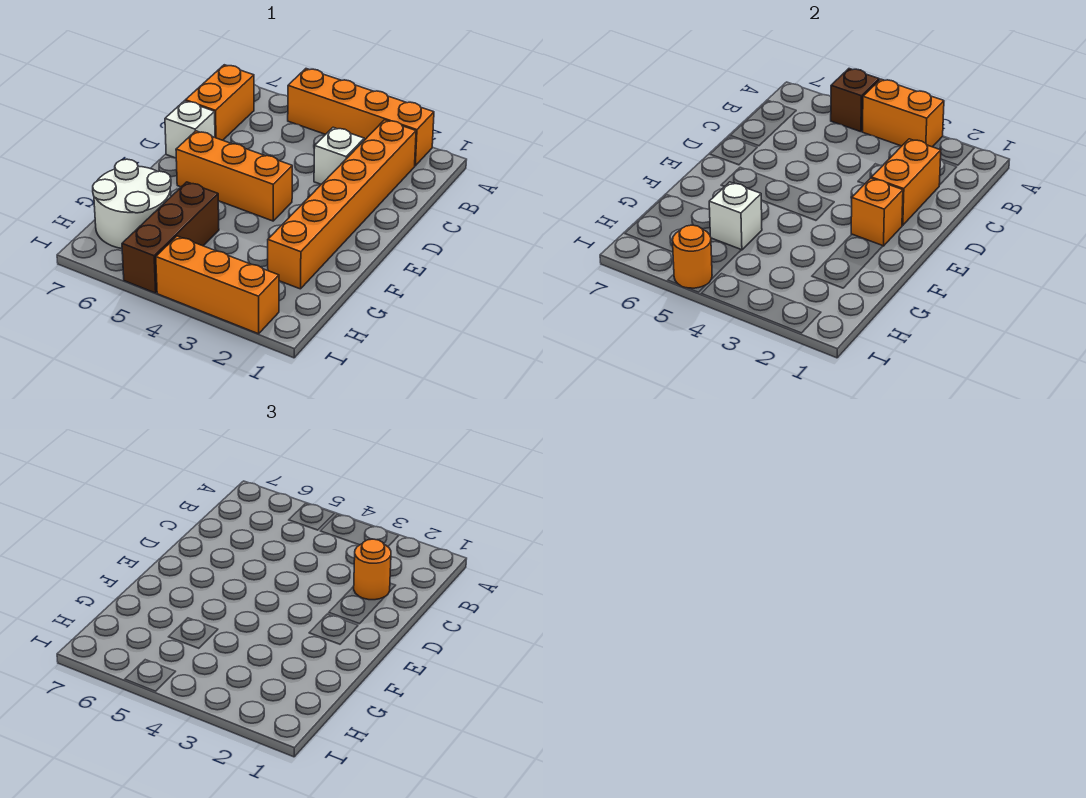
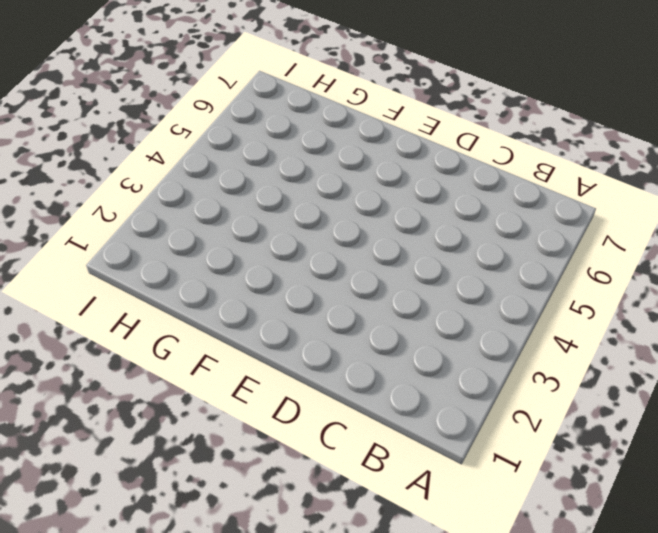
none -> orange 1x4 brick [288,69,434,166]
none -> orange 1x6 brick [268,120,416,289]
none -> orange 1x2 brick [185,65,254,140]

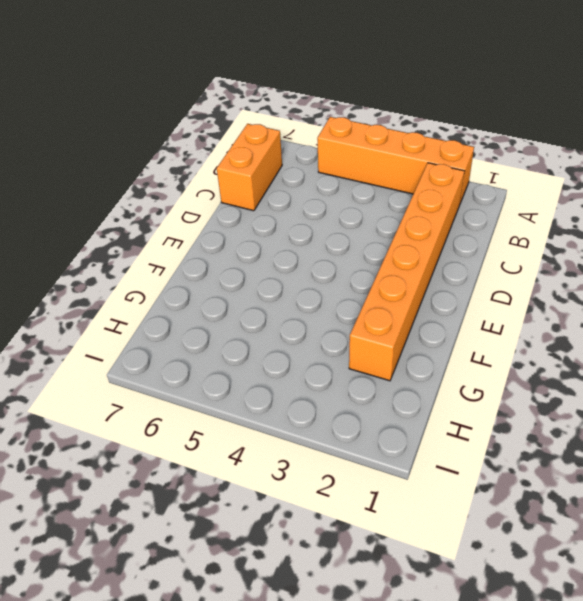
none -> white 1x1 brick [314,127,364,184]
none -> white 1x1 brick [165,101,215,158]
none -> orange 1x3 brick [176,131,292,221]

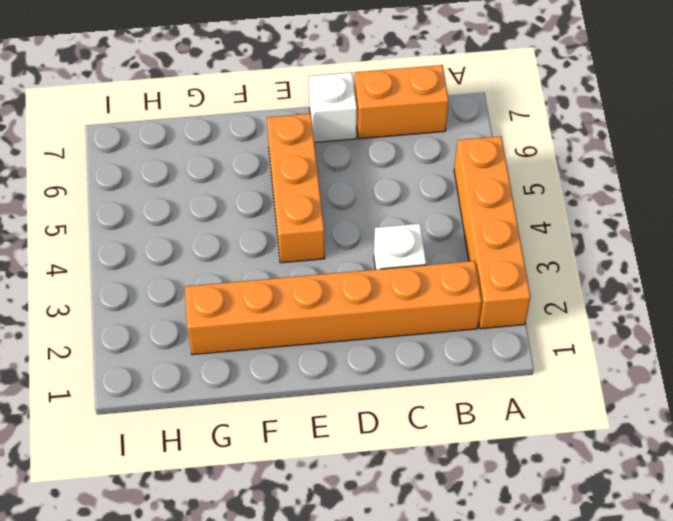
none -> brown 1x3 brick [122,182,219,293]
none -> white 2x2 round brick [93,159,171,249]
none -> orange 1x3 brick [156,236,279,334]

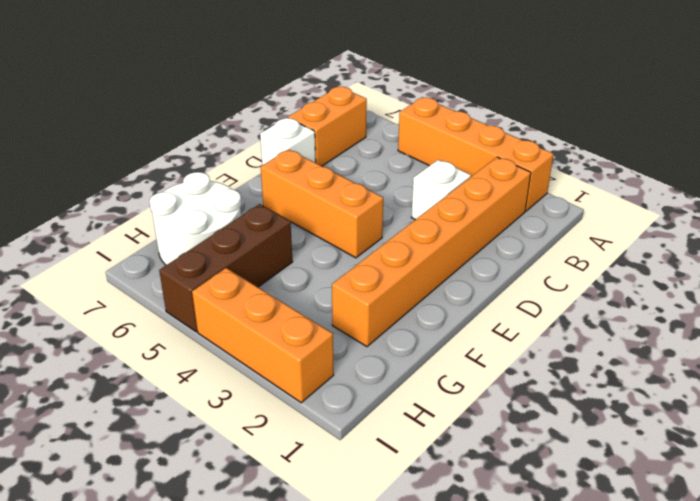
none -> orange 1x2 brick [862,79,944,147]
none -> brown 1x1 brick [831,69,879,132]
none -> orange 1x2 brick [872,139,941,225]

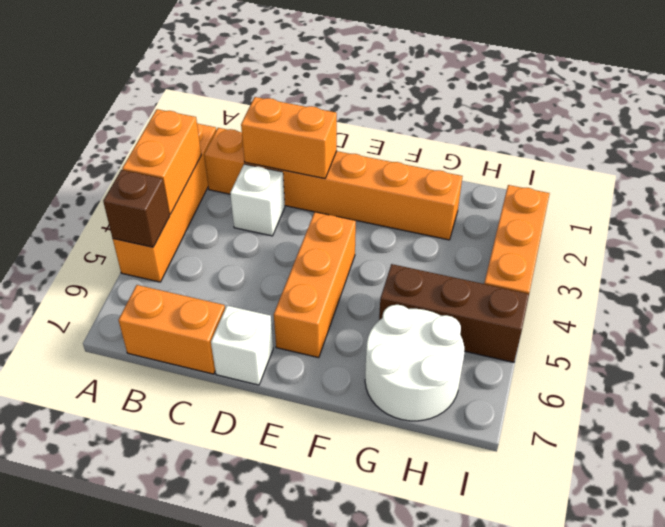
none -> orange 1x1 brick [851,178,903,246]
none -> white 1x1 brick [709,182,762,250]
none -> orange 1x1 round brick [672,225,712,288]

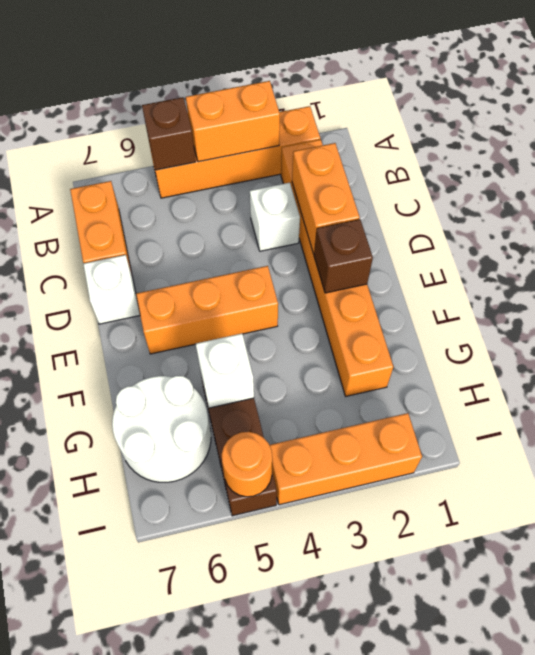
brown 1x1 brick [314,219,373,293] -> orange 1x1 brick [851,178,903,246]
none -> orange 1x1 round brick [354,539,391,600]

